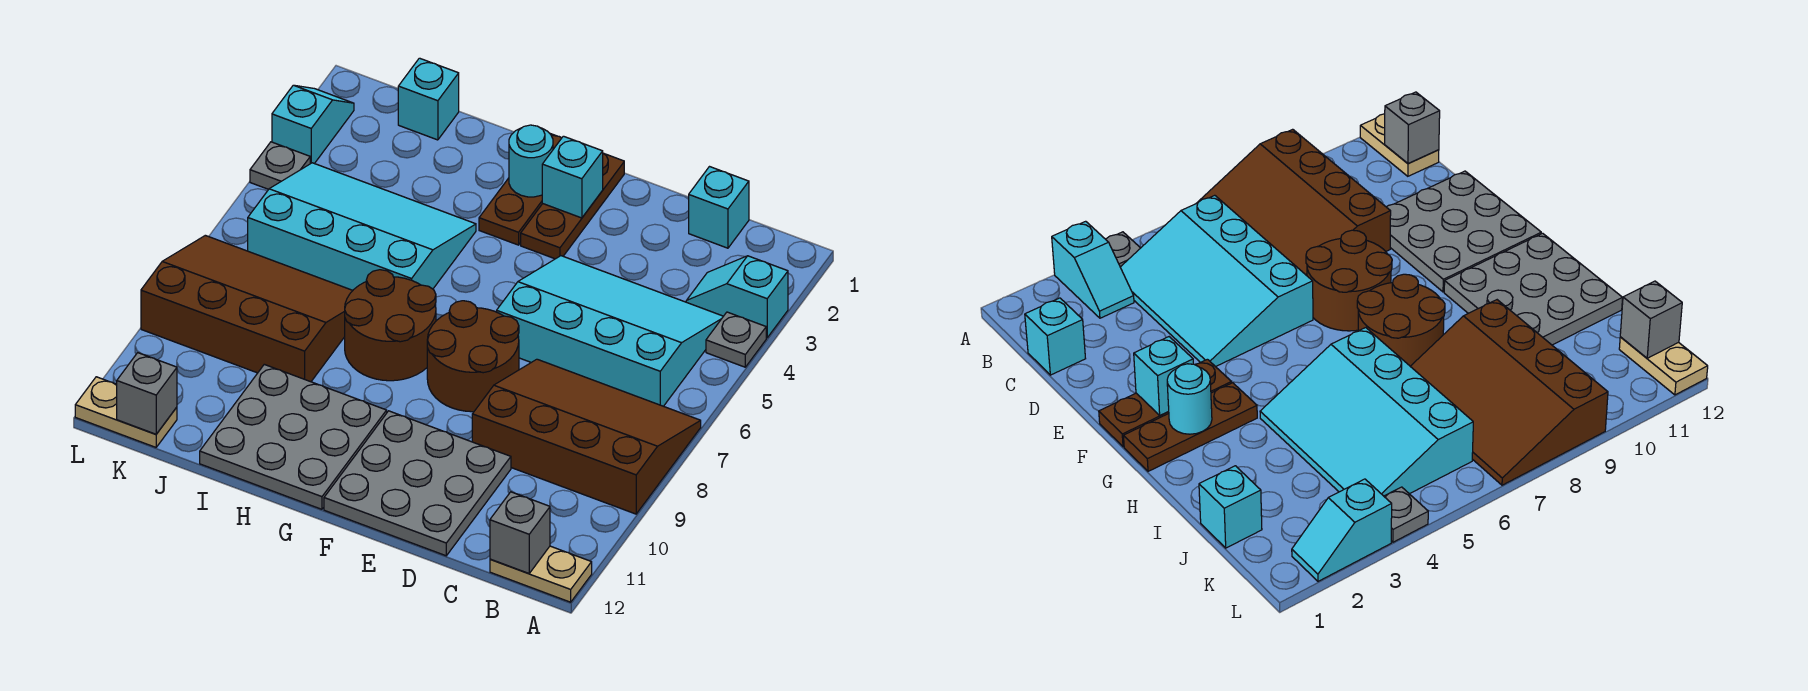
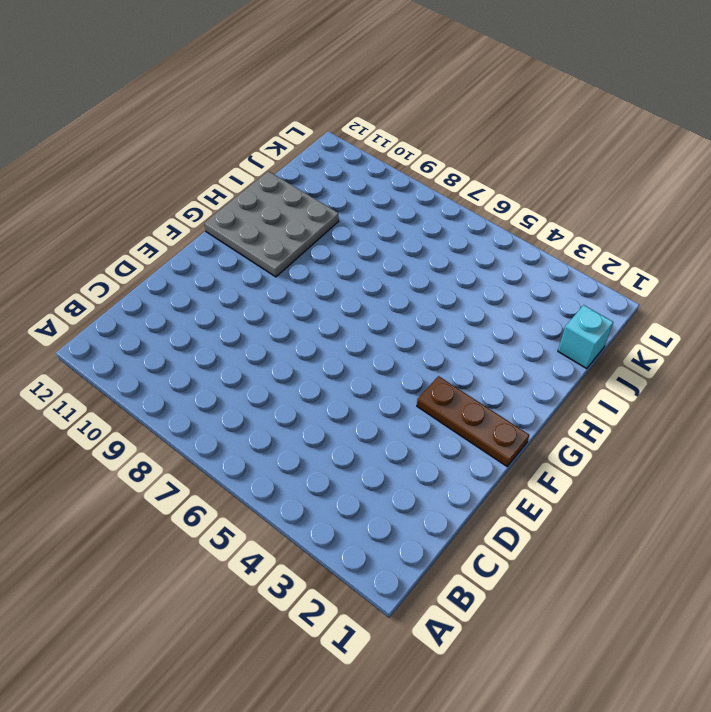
none -> cyan 1x2 slope [686,256,788,338]
none -> grey 1x1 plate [706,312,766,367]
none -> brown 3x4 slope [472,359,701,514]

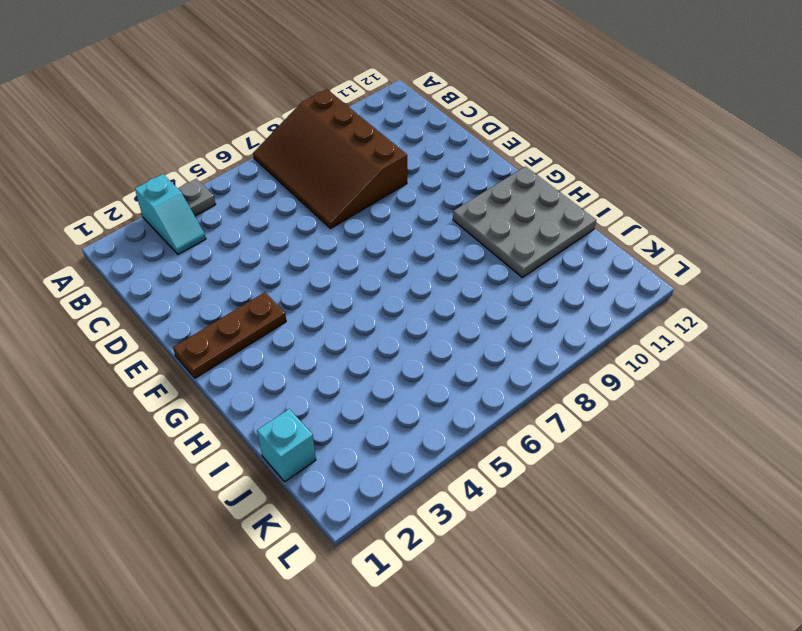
none -> tan 1x2 plate [490,546,592,602]
none -> cyan 3x4 slope [497,256,723,406]
none -> cyan 1x1 brick [689,167,749,248]

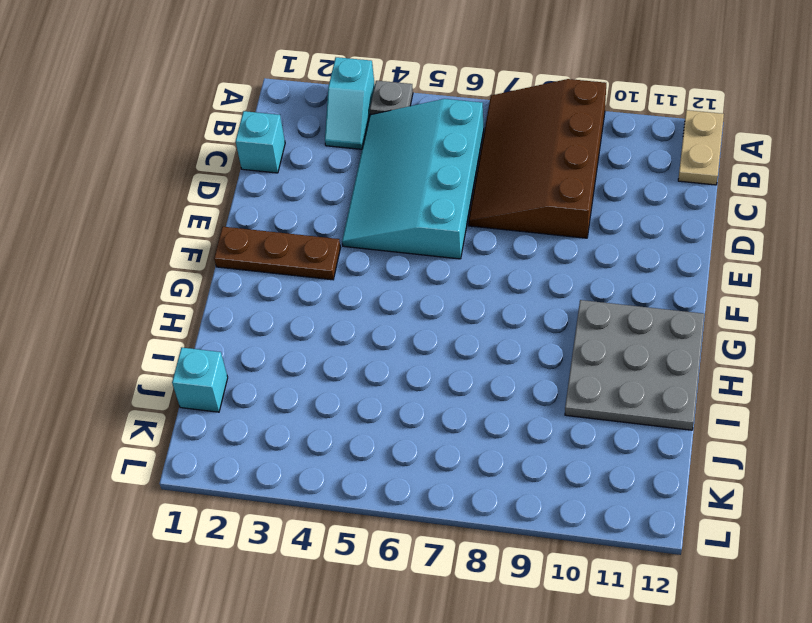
none -> grey 3x3 plate [324,411,511,556]
none -> brown 2x2 round brick [427,301,519,412]
none -> brown 1x3 plate [479,134,561,245]

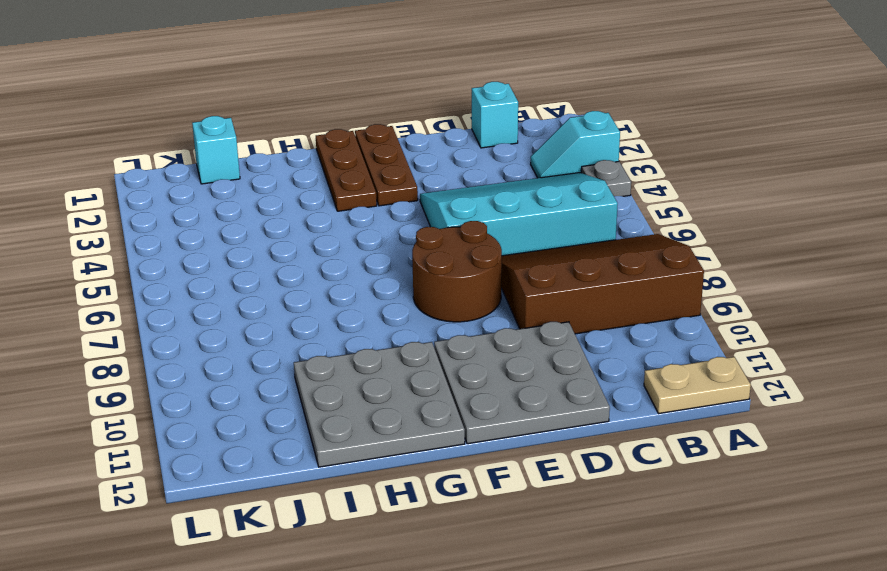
none -> brown 2x2 round brick [345,270,436,381]
none -> cyan 3x4 slope [248,163,476,290]
none -> brown 3x4 slope [141,235,353,382]

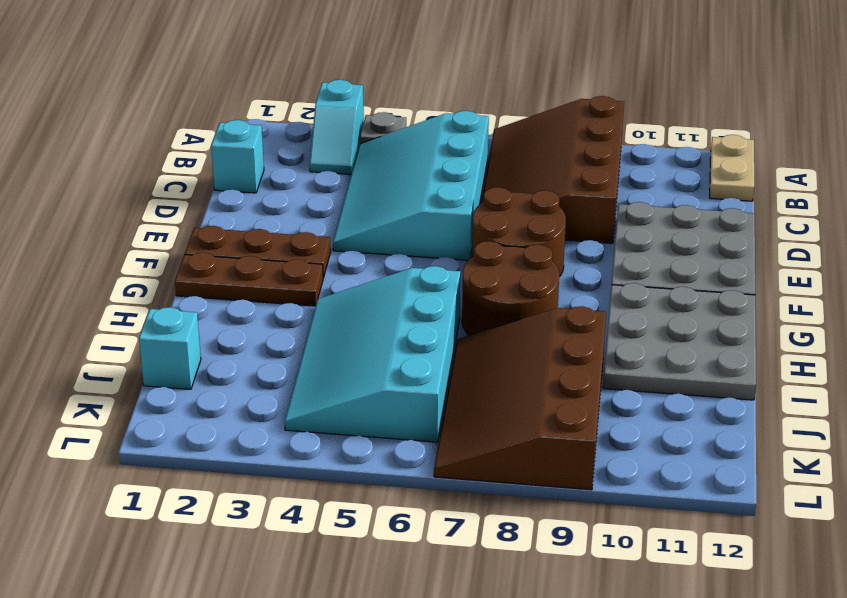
none -> tan 1x2 plate [75,377,177,447]
none -> cyan 1x2 slope [272,85,354,164]
none -> grey 1x1 plate [250,142,310,189]

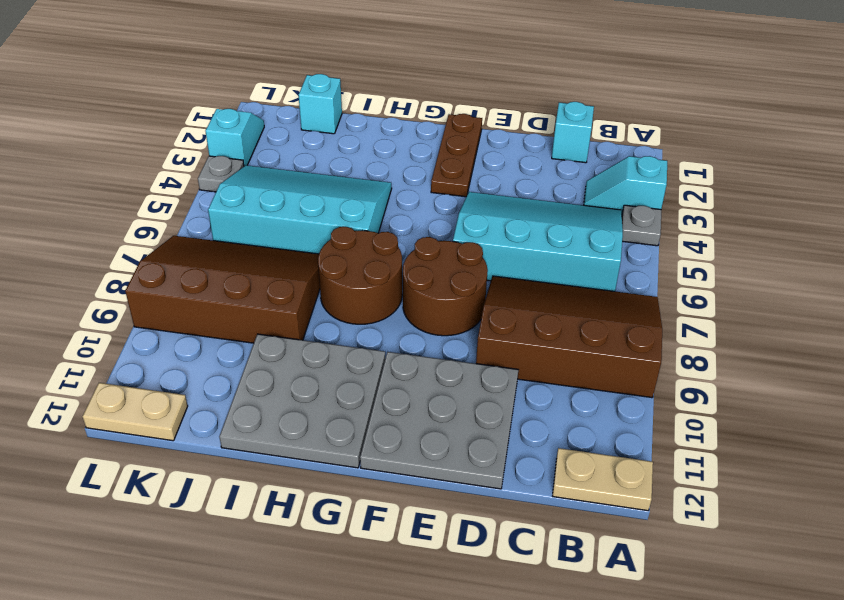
none -> brown 1x3 plate [479,134,561,245]
none -> grey 1x1 brick [490,492,550,574]
none -> cyan 1x1 brick [542,136,603,218]

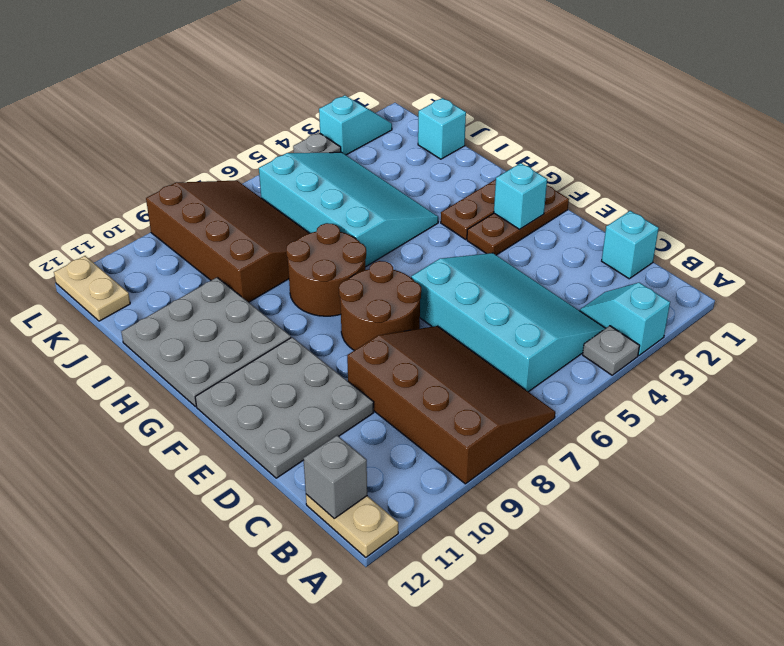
none -> cyan 1x1 round brick [509,125,553,197]
none -> grey 1x1 brick [117,353,177,434]

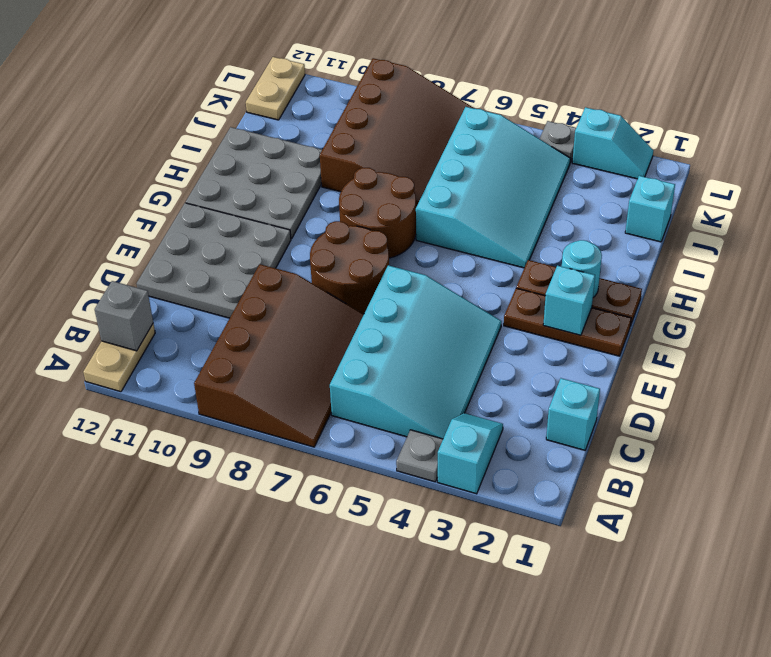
none -> grey 1x1 brick [117,353,177,434]

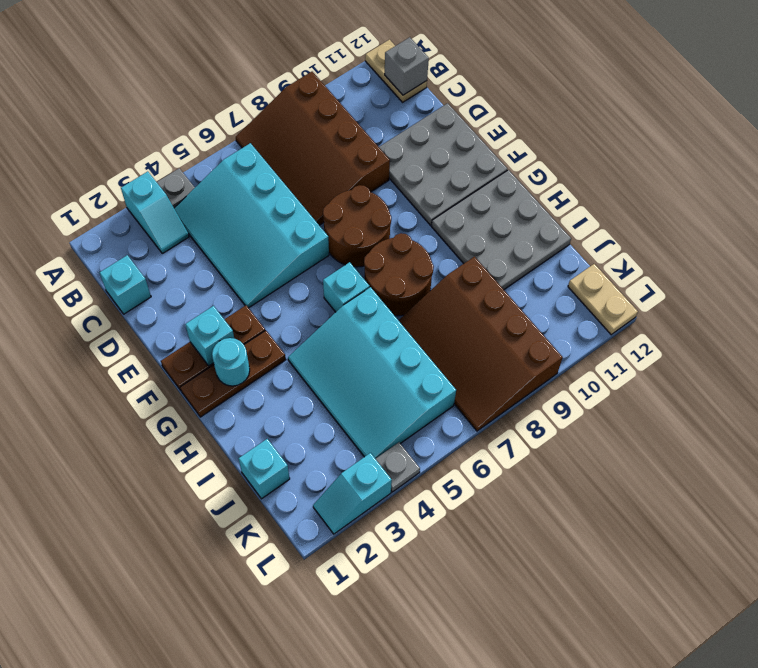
cyan 1x1 brick [323,262,370,312] -> none
none -> grey 1x1 brick [117,353,177,434]

